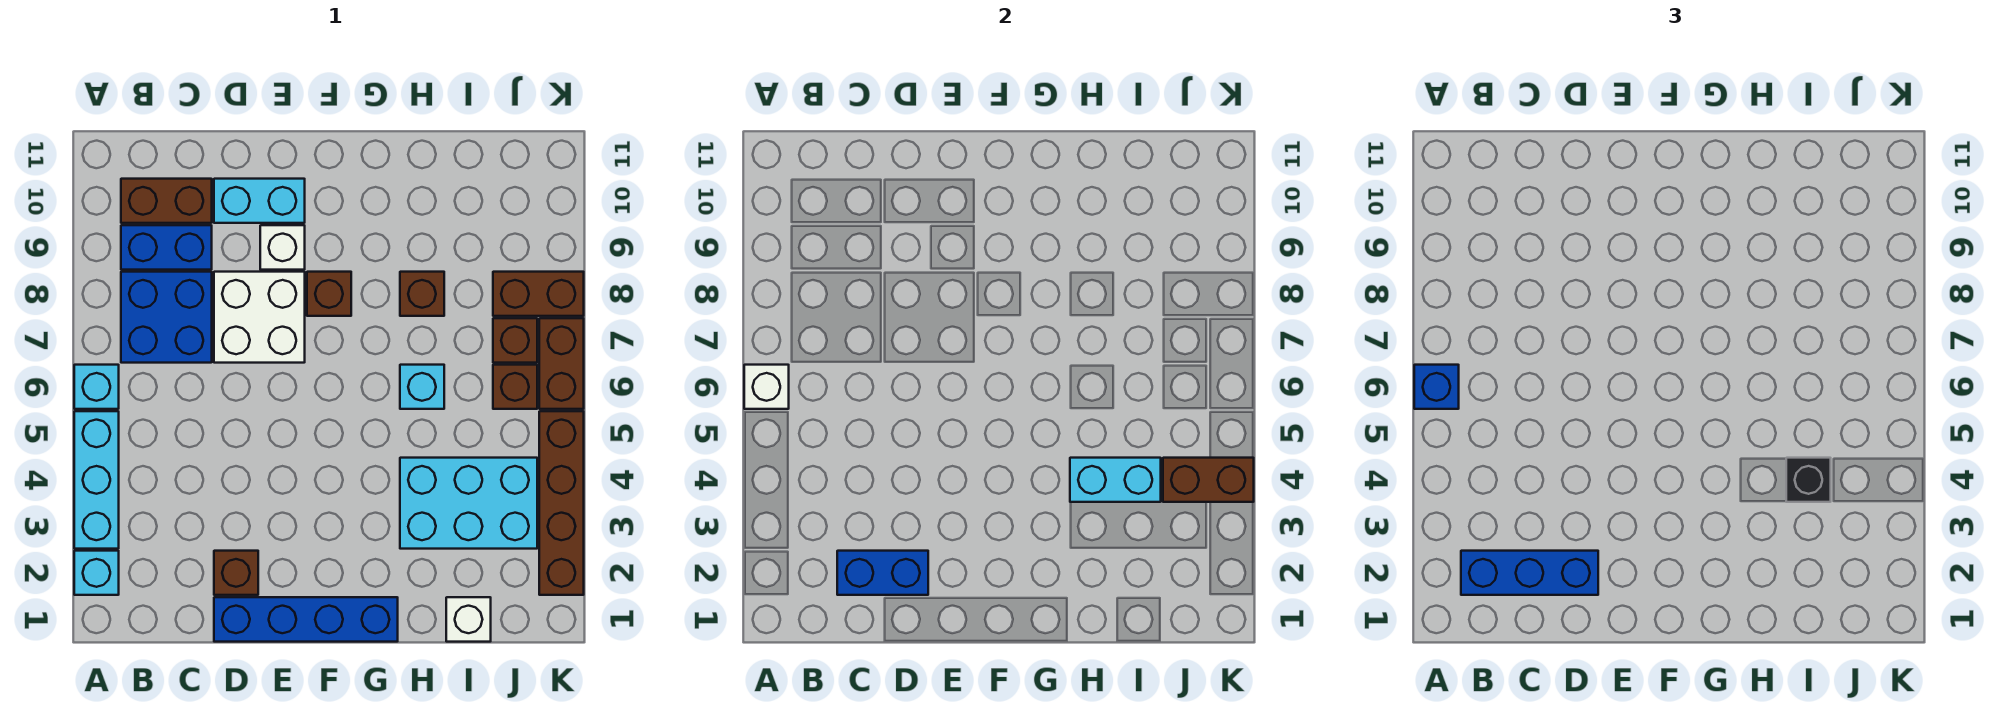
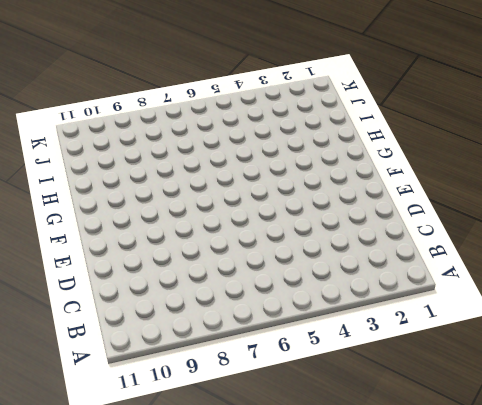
none -> cyan 1x1 brick [74,551,119,595]
none -> cyan 1x3 brick [74,411,119,549]
none -> cyan 1x1 brick [74,365,119,409]

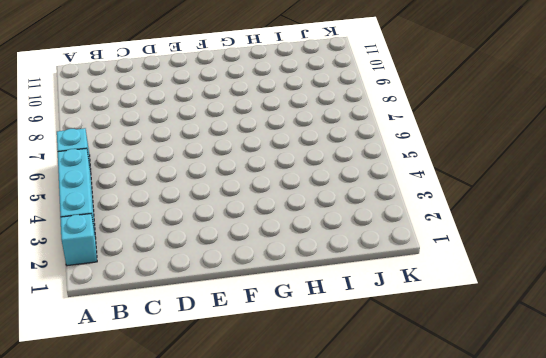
none -> blue 2x2 brick [121,272,212,363]
none -> blue 1x2 brick [121,225,212,270]
none -> brown 1x2 brick [121,179,212,223]

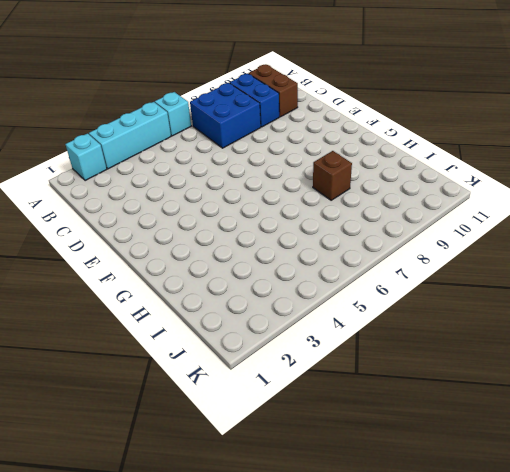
none -> blue 1x4 brick [214,597,398,642]
none -> brown 1x1 brick [214,551,258,595]
none -> white 2x2 brick [214,272,305,363]

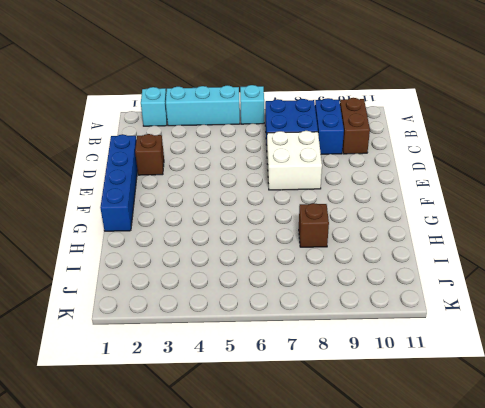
none -> cyan 1x2 brick [214,179,305,223]
none -> white 1x1 brick [260,225,305,270]
none -> brown 1x1 brick [307,272,351,316]

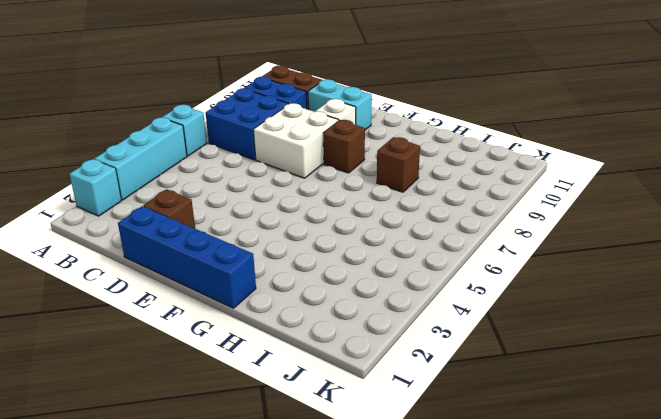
none -> cyan 2x3 brick [400,458,537,549]
none -> cyan 1x1 brick [400,365,444,409]
none -> white 1x1 brick [446,597,491,642]

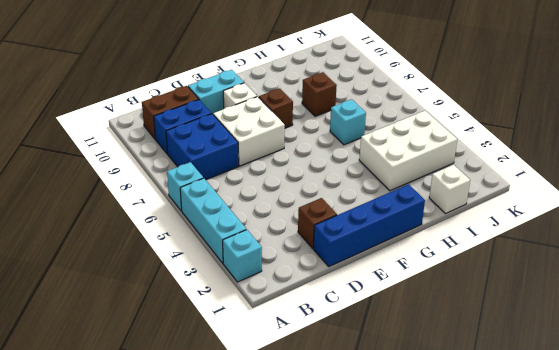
white 2x3 brick [359,111,457,191] -> cyan 2x3 brick [400,458,537,549]
none -> brown 1x1 brick [493,365,537,409]
none -> brown 1x1 brick [493,318,537,363]
none -> brown 1x2 brick [493,272,584,316]

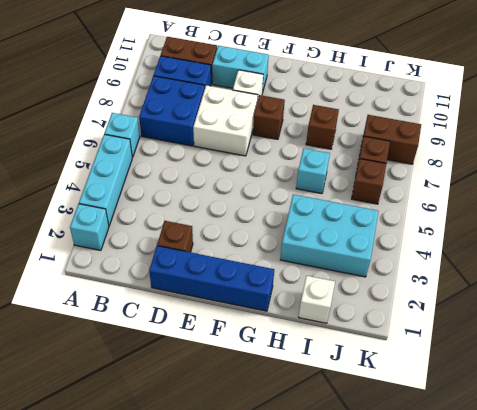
none -> brown 1x4 brick [539,411,584,595]
none -> brown 1x2 brick [539,318,584,409]
none -> white 1x1 brick [744,365,789,409]

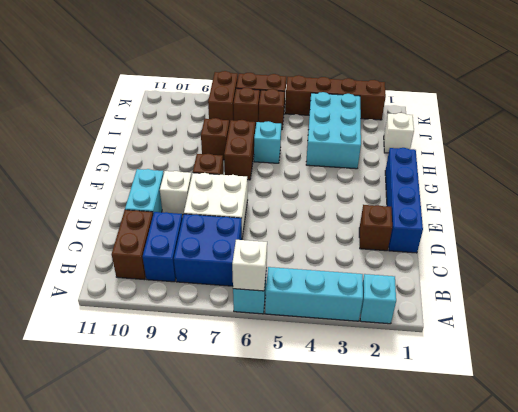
brown 1x2 brick [224,120,255,180] -> brown 1x2 brick moved to [1163,458,1254,502]
none -> blue 1x2 brick [837,551,928,595]
none -> cyan 1x2 brick [1070,458,1161,502]
none -> blue 1x1 brick [1414,365,1459,409]

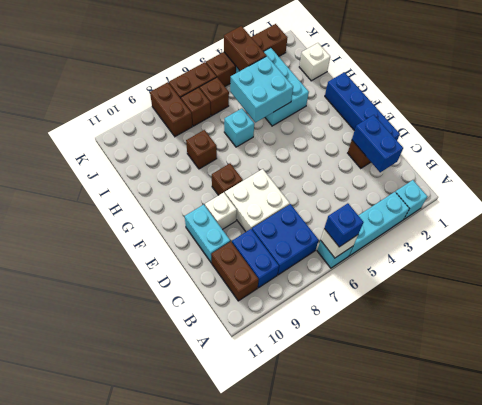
cyan 2x2 brick [230,56,293,122] -> cyan 1x2 brick [1070,458,1161,502]
none -> blue 1x3 brick [1461,551,1598,595]
none -> black 1x1 brick [1786,458,1831,502]

